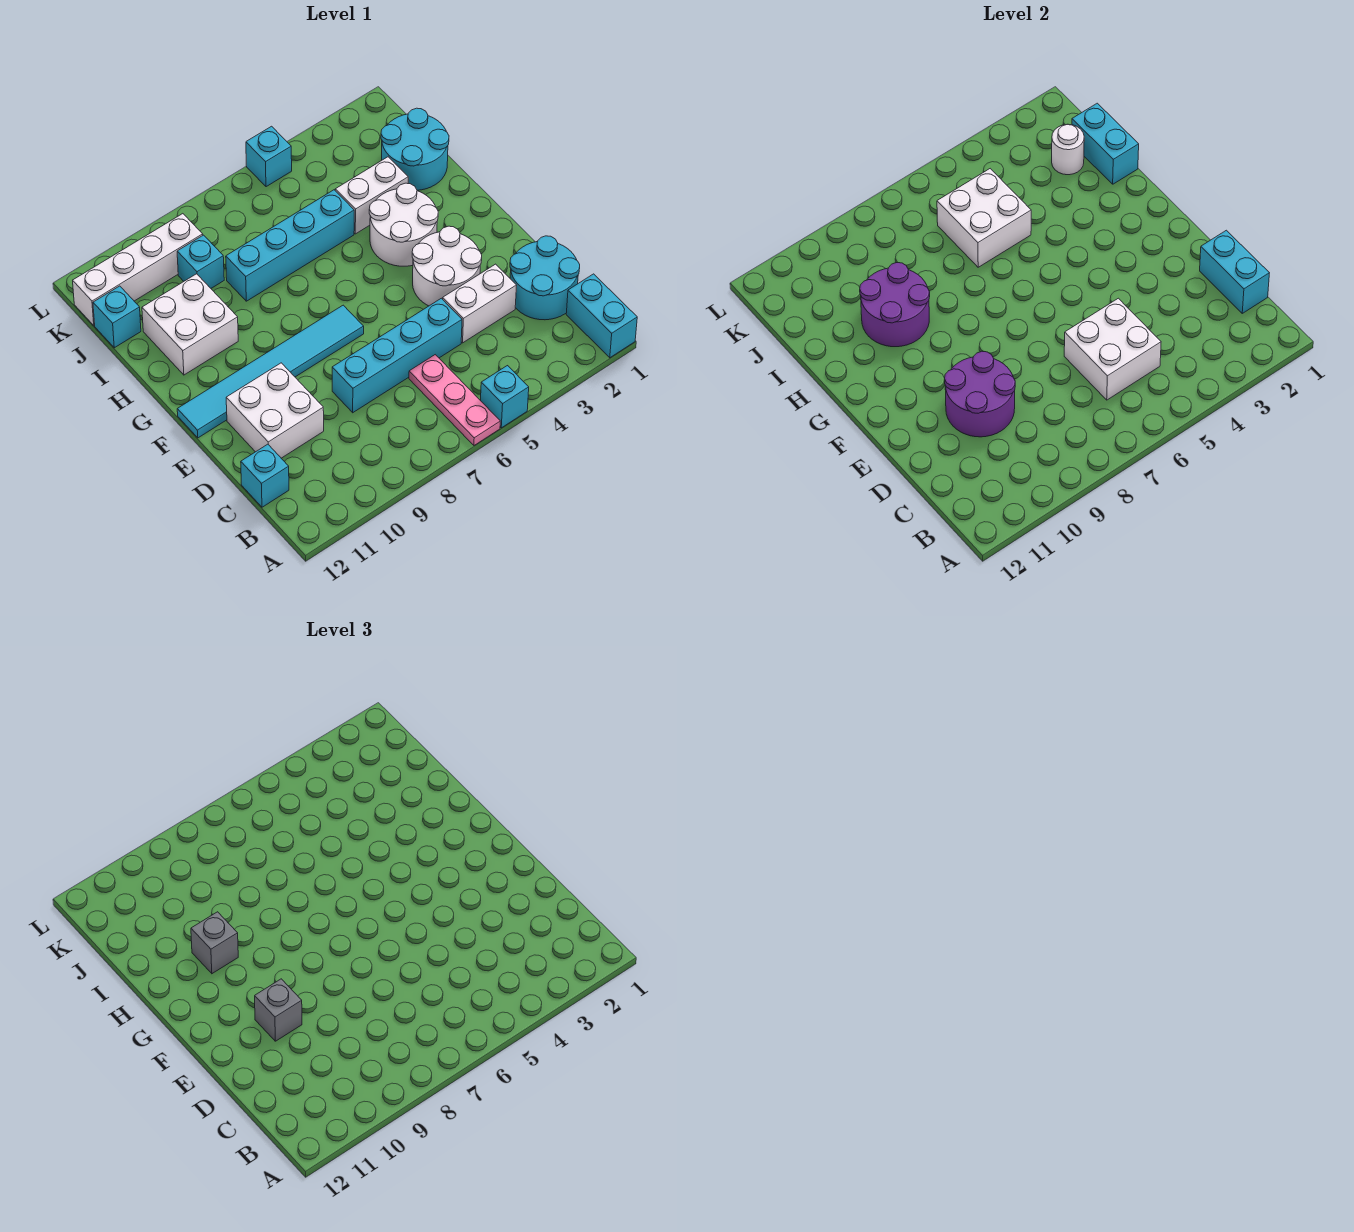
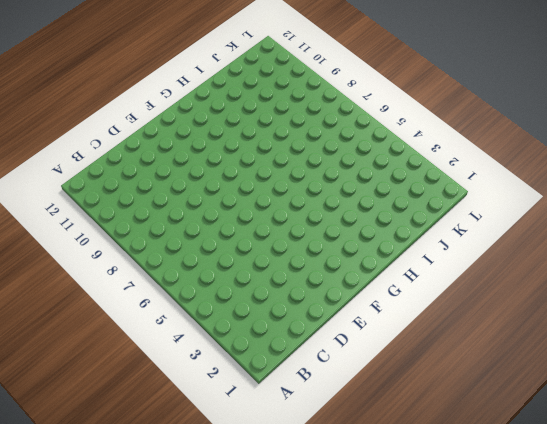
none -> cyan 1x2 brick [566,274,637,358]
none -> cyan 1x1 brick [481,366,529,428]
none -> pink 1x3 plate [409,355,500,445]

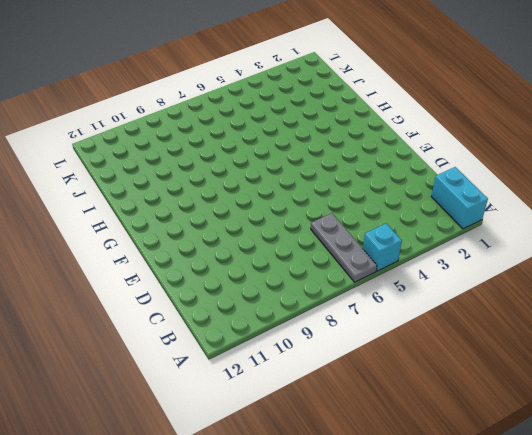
grey 1x3 plate [311,213,377,282] -> pink 1x3 plate [409,355,500,445]
none -> cyan 2x2 round brick [510,236,580,320]
none -> cyan 1x1 brick [241,444,289,507]
none -> white 1x2 brick [443,264,517,343]

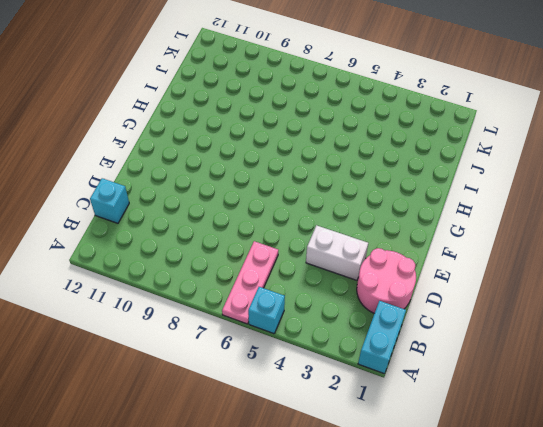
pink 2x2 round brick [357,248,416,313] -> cyan 2x2 round brick [510,236,580,320]
none -> cyan 1x4 brick [332,298,462,413]
none -> white 2x2 brick [226,363,324,458]
none -> white 2x2 round brick [412,226,482,306]

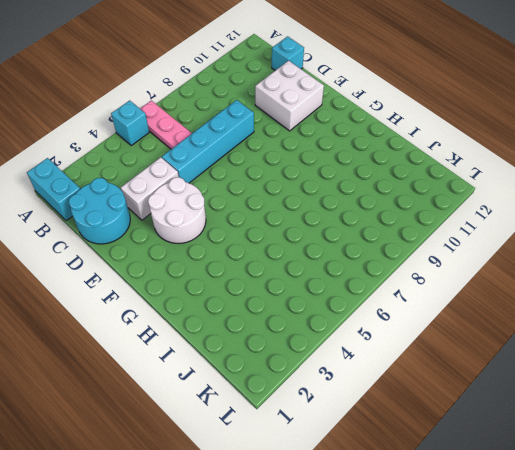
none -> cyan 1x6 tile [177,305,364,438]
none -> white 2x2 round brick [369,183,438,266]
none -> white 2x2 brick [142,274,238,375]

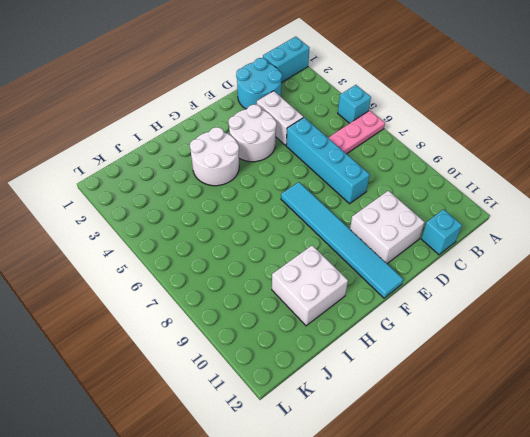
none -> cyan 2x2 round brick [381,108,449,190]
none -> white 1x2 brick [335,157,408,234]
none -> cyan 1x4 brick [226,190,354,301]

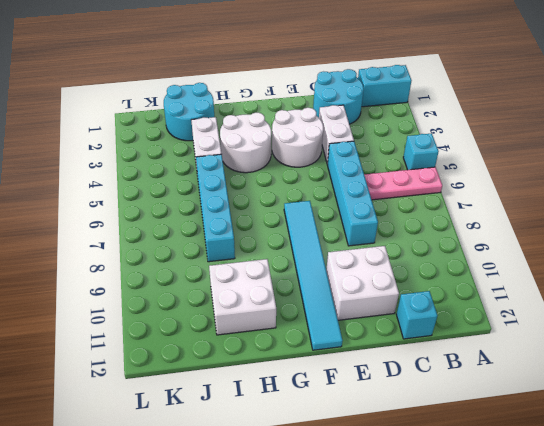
none -> cyan 1x1 brick [177,235,224,288]
none -> cyan 1x1 brick [93,286,141,348]
none -> white 1x4 brick [73,214,203,325]

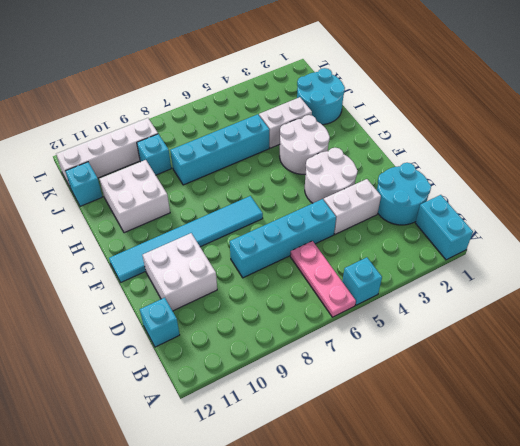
none -> cyan 1x1 brick [246,126,292,187]
none -> cyan 1x2 brick [1200,230,1269,313]
none -> white 2x2 brick [1064,298,1161,400]

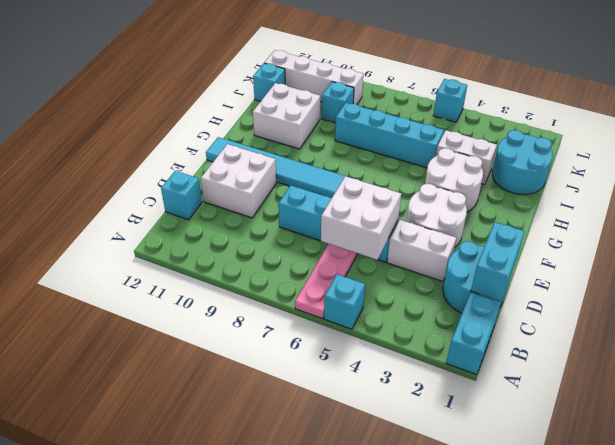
none -> purple 2x2 round brick [945,351,1015,437]
none -> purple 2x2 round brick [860,263,930,347]
none -> cyan 1x2 brick [1072,103,1139,184]

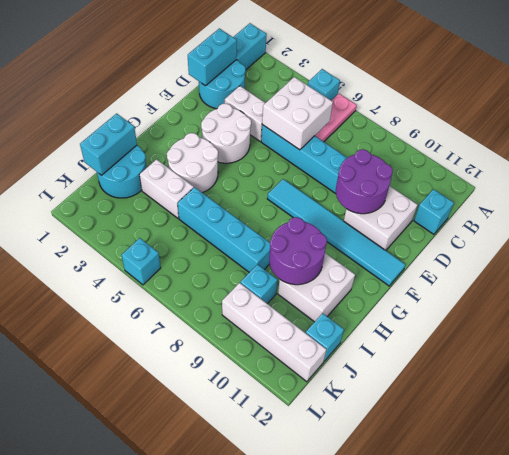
none -> white 2x2 brick [937,169,1031,267]
none -> white 1x1 round brick [1052,124,1084,175]
none -> grey 1x1 brick [255,979,302,1041]

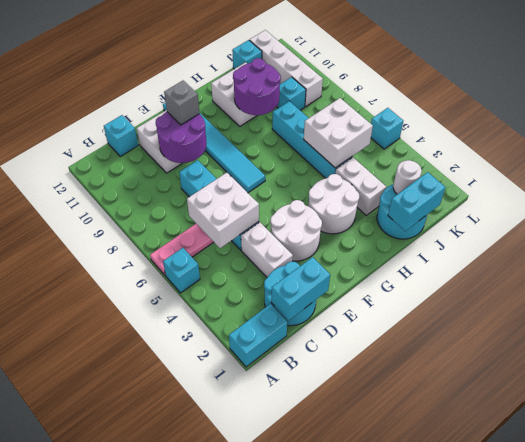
none -> grey 1x1 brick [191,912,238,974]

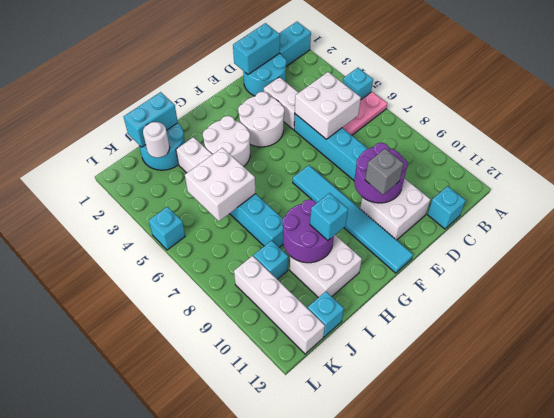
cyan 1x1 brick [310,193,348,241] -> grey 1x1 brick [191,912,238,974]

